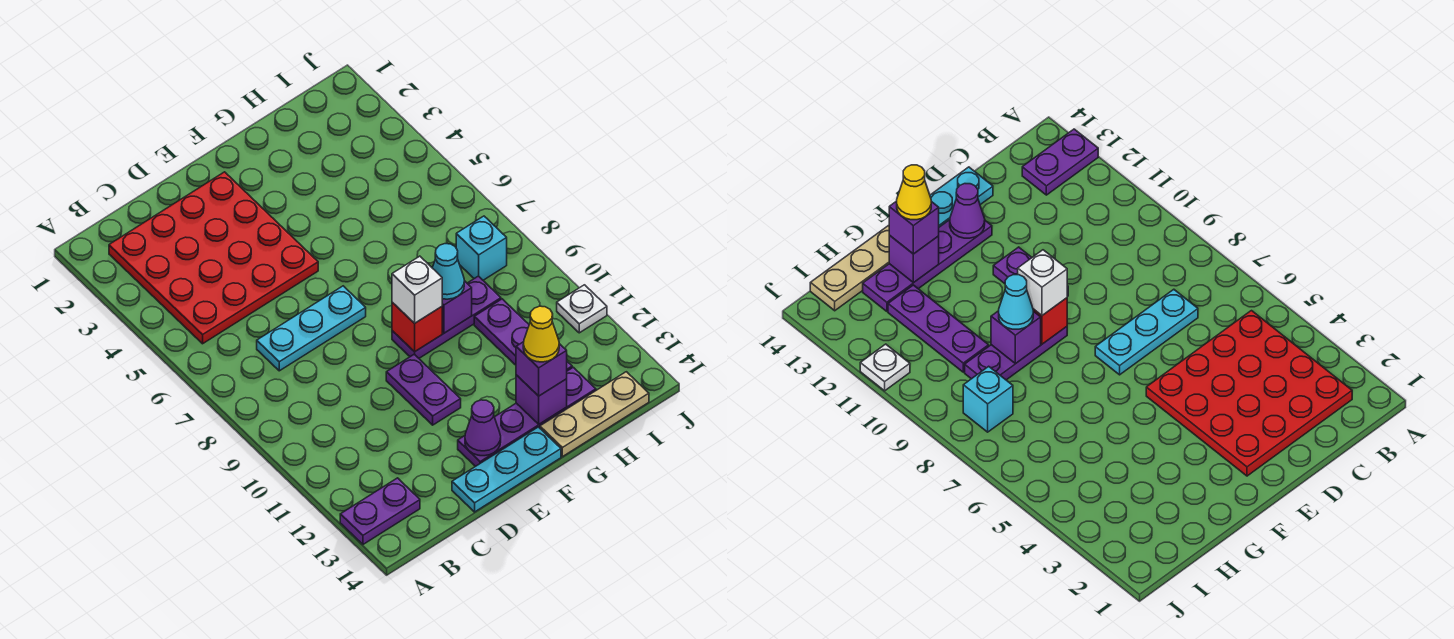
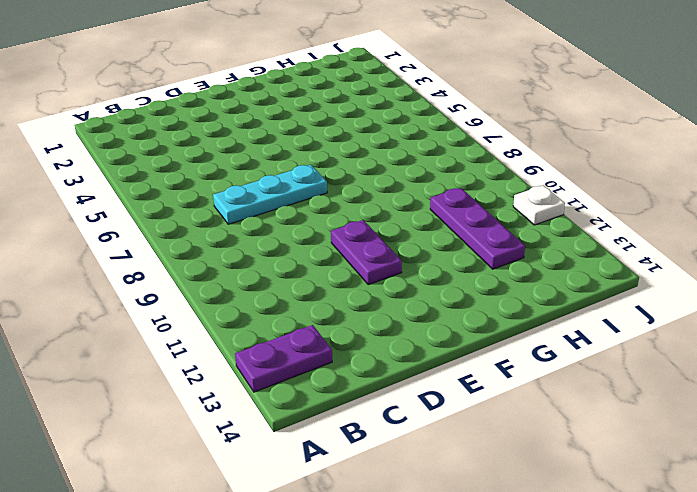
none -> red 4x4 plate [109,172,318,344]
none -> cyan 1x3 plate [452,427,561,512]
none -> purple 1x4 plate [458,367,596,467]

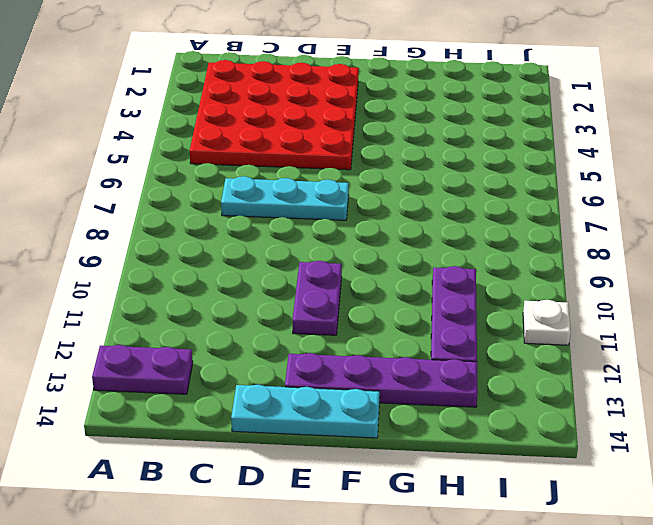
none -> purple 1x3 plate [392,276,501,358]
none -> tan 1x3 plate [540,372,649,457]
none -> cyan 1x1 brick [456,216,507,280]

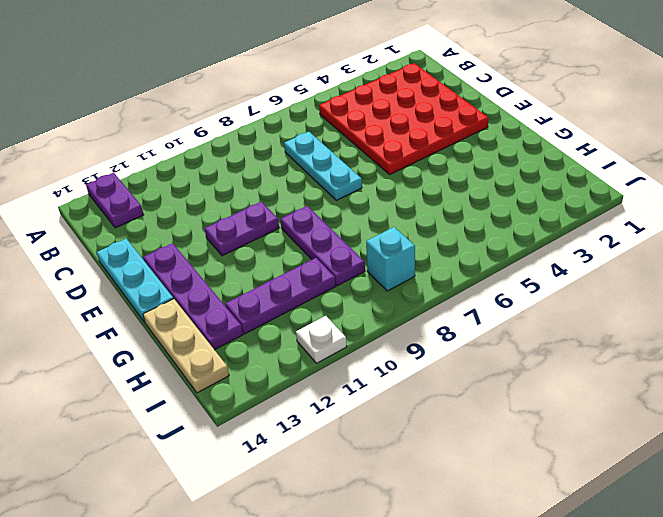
none -> purple 1x1 cone [465,400,501,456]
none -> red 1x1 brick [392,302,442,352]
none -> purple 1x1 brick [442,281,472,333]

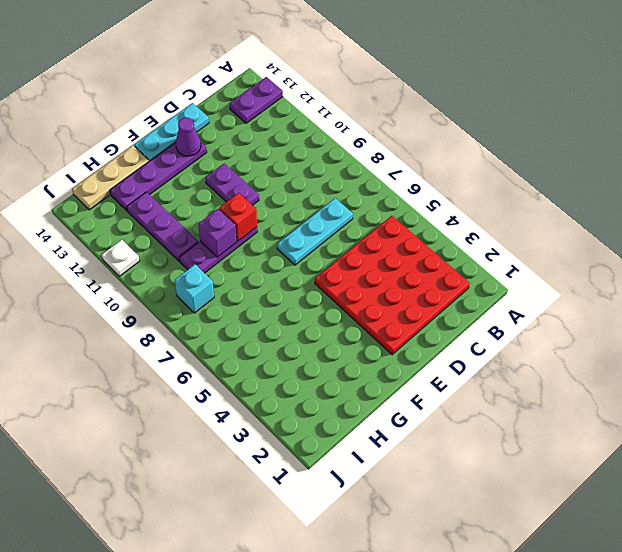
none -> purple 1x1 brick [516,375,567,424]
none -> white 1x1 brick [392,256,442,323]
none -> cyan 1x1 cone [432,244,464,299]

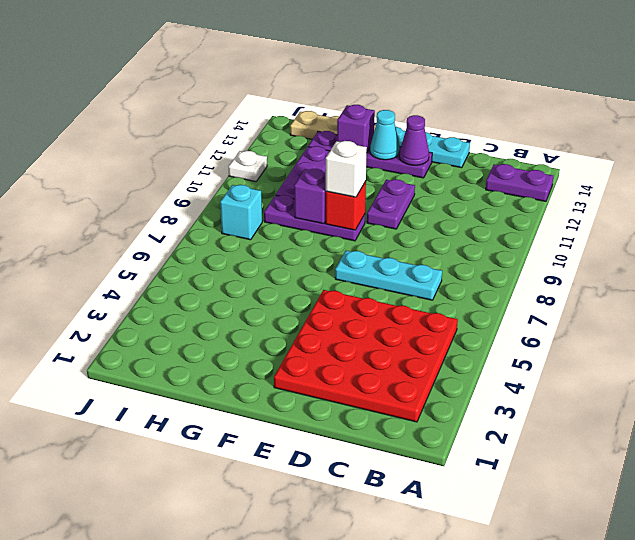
cyan 1x1 cone [370,110,399,160] -> cyan 1x1 cone moved to [432,244,464,299]
none -> purple 1x1 brick [516,342,567,396]
none -> yellow 1x1 cone [523,306,559,362]

